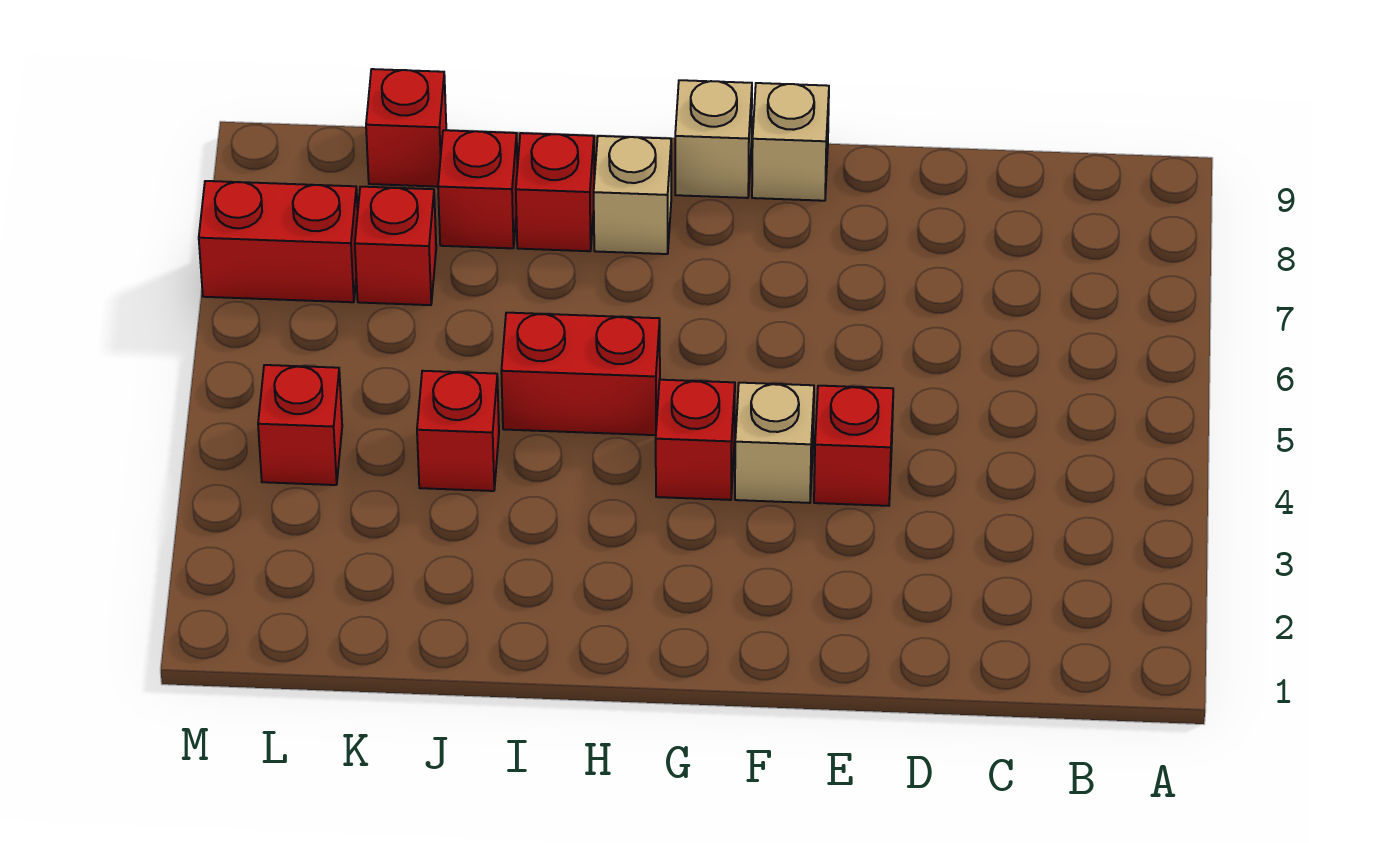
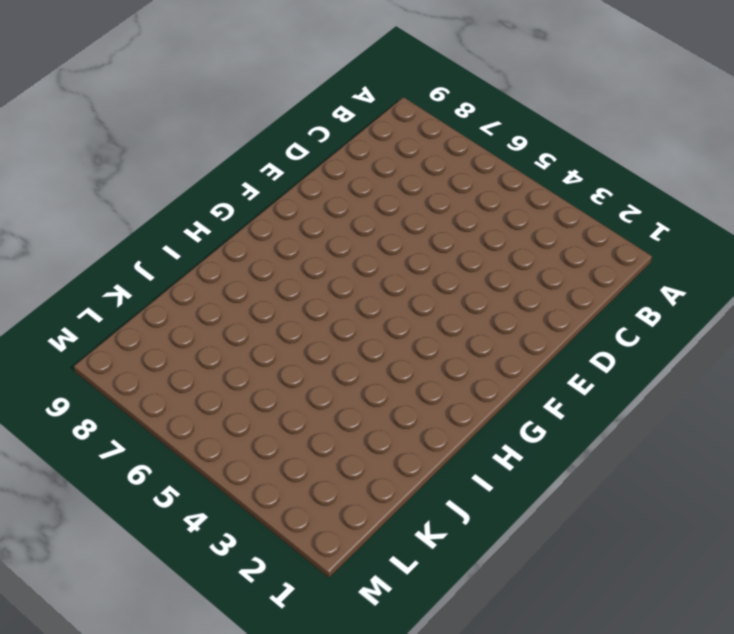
none -> red 1x1 brick [814,386,893,506]
none -> tan 1x1 brick [735,383,814,503]
none -> tan 1x1 brick [752,83,829,201]

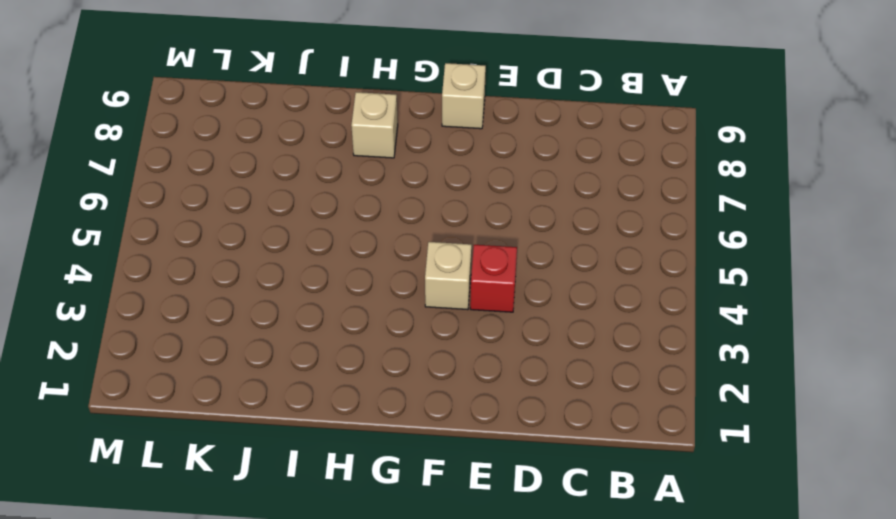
none -> red 1x1 brick [656,380,735,500]
none -> tan 1x1 brick [675,80,752,198]
none -> red 1x2 brick [501,313,660,435]

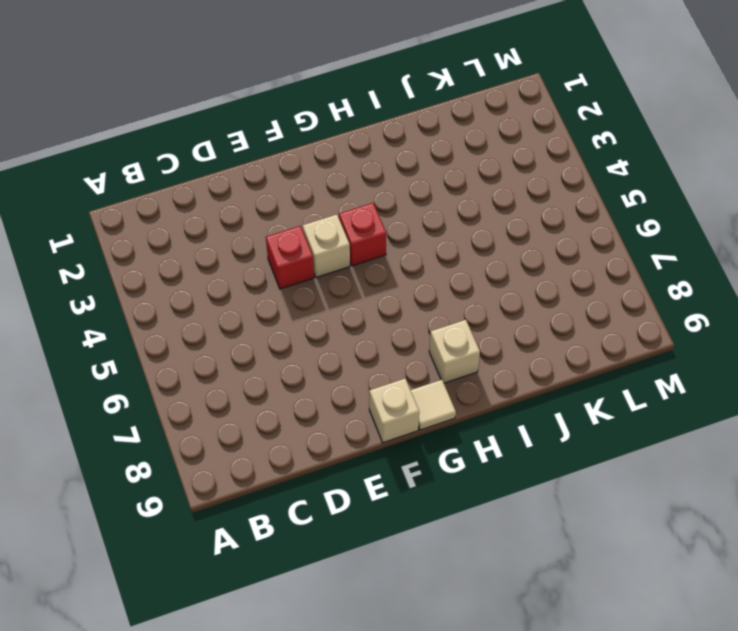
tan 1x1 tile [411,380,456,430] -> tan 1x1 brick [675,80,752,198]
none -> red 1x2 brick [501,313,660,435]
none -> red 1x1 brick [516,133,595,251]
none -> red 1x1 brick [417,371,499,491]

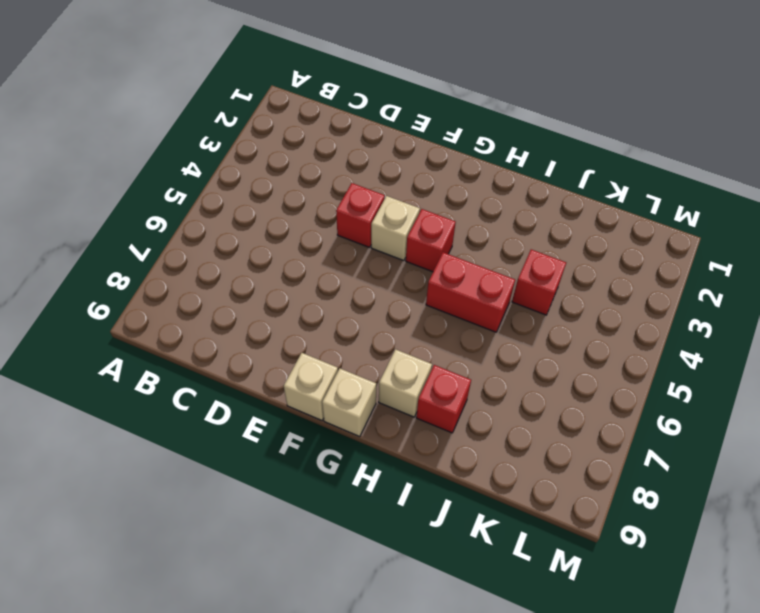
none -> red 1x1 brick [438,130,517,248]
none -> red 1x1 brick [355,187,436,305]
none -> red 1x1 brick [366,69,446,187]

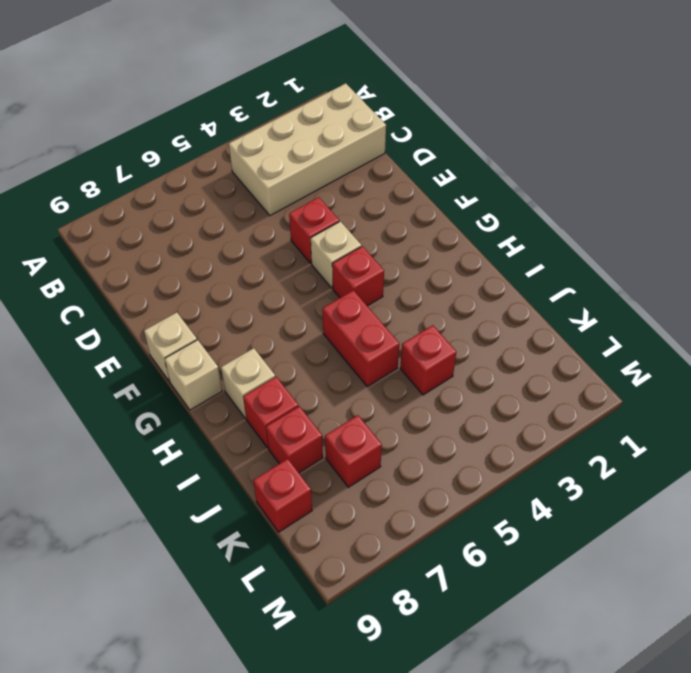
tan 2x4 brick [229,83,386,215] -> none
none -> red 1x1 brick [258,365,342,485]
none -> red 1x2 brick [199,181,358,302]

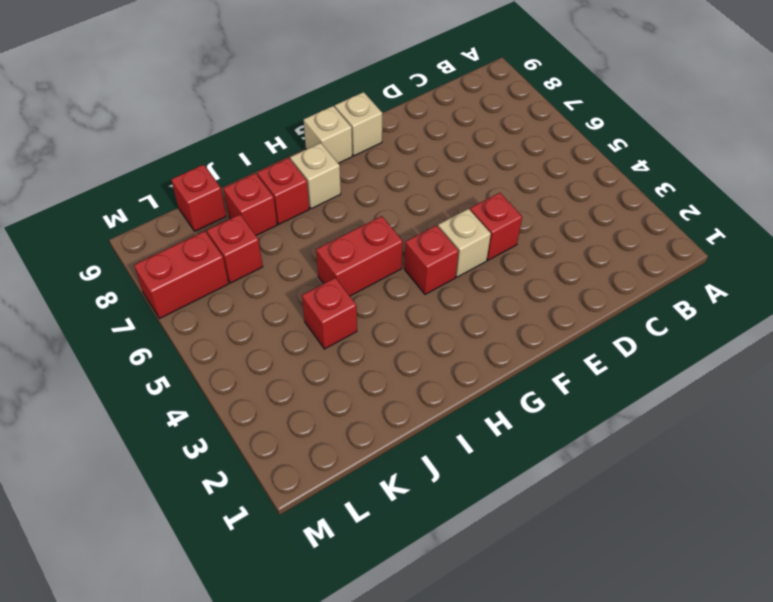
none -> red 1x1 brick [258,365,342,485]

